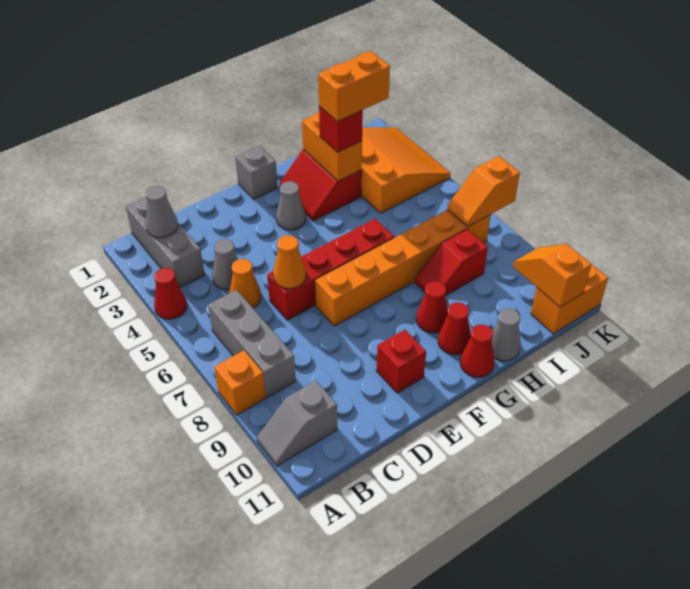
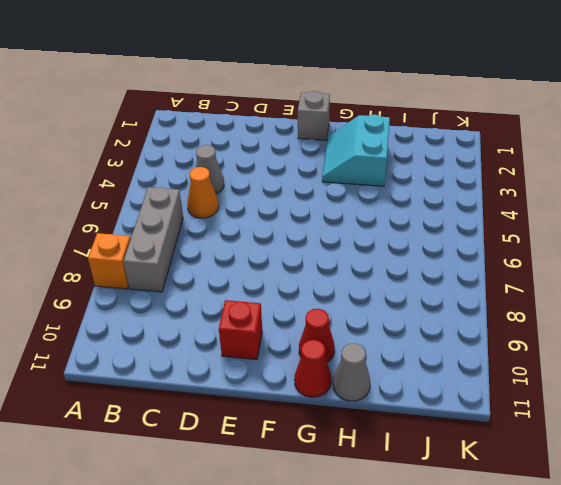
cyan 2x2 slope [322,115,390,186] -> red 2x2 slope [279,150,362,221]
none -> red 1x1 cone [154,268,187,319]
none -> grey 1x2 slope [257,381,337,466]
none -> grey 1x3 brick [126,197,205,287]

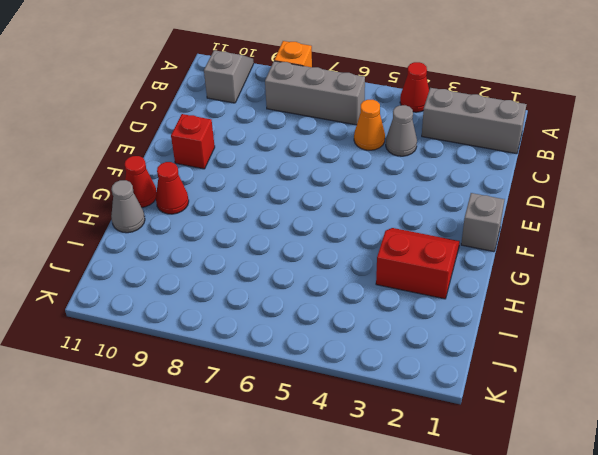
none -> red 1x4 brick [267,219,394,320]
none -> orange 1x6 brick [315,210,491,326]
none -> grey 1x1 cone [276,181,306,230]

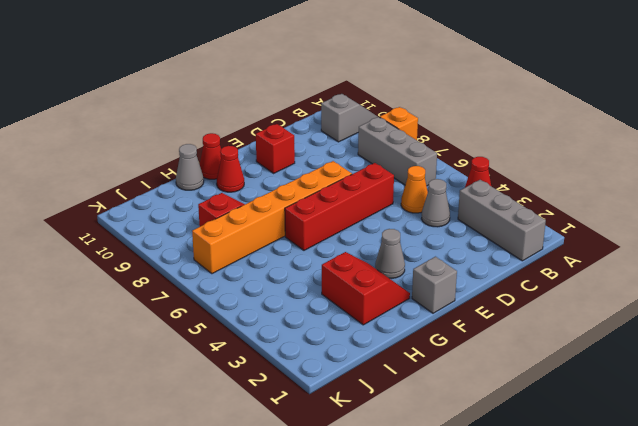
none -> red 1x1 cone [416,281,448,333]
none -> orange 3x3 slope [361,127,450,213]
none -> orange 1x2 brick [531,265,608,334]

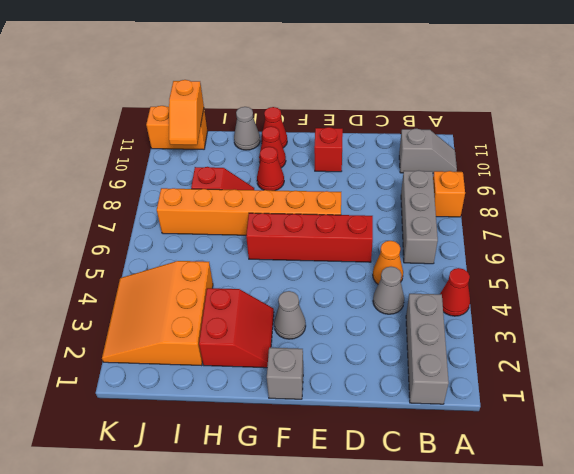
none -> grey 1x1 cone [146,186,178,238]
none -> orange 1x1 cone [273,235,306,289]
none -> orange 1x2 brick [302,112,362,181]

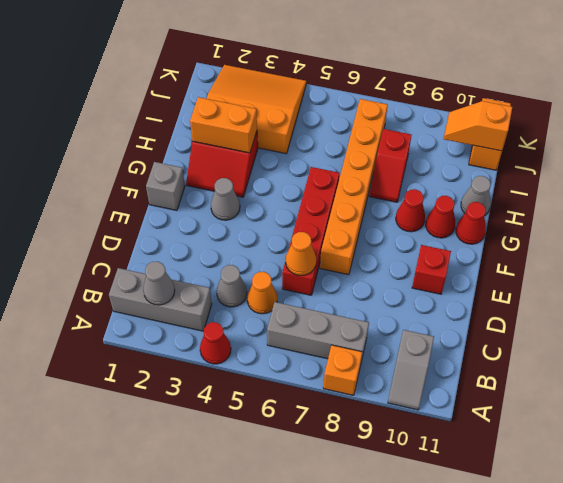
none -> orange 1x2 slope [447,156,520,227]
none -> red 1x1 brick [319,106,363,152]
none -> orange 1x2 brick [318,51,390,121]

